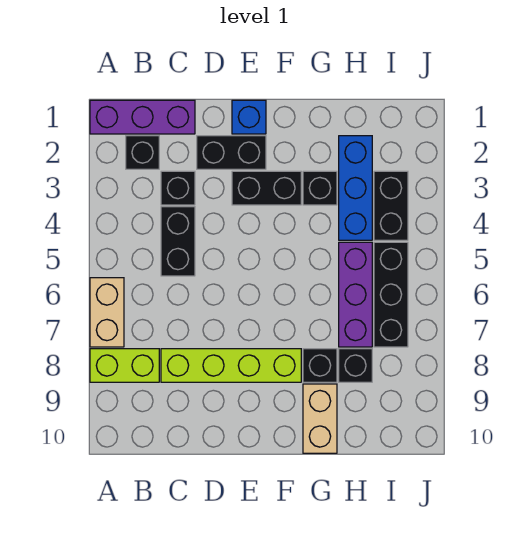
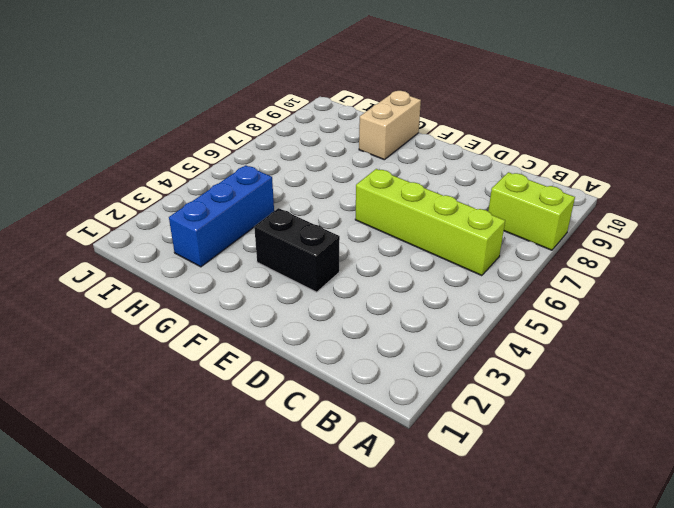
lime 1x4 brick [355,169,505,276] -> lime 1x4 brick moved to [161,349,301,382]
none -> purple 1x3 brick [90,100,195,134]
none -> tan 1x2 brick [90,278,124,347]
none -> black 1x1 brick [126,136,159,169]

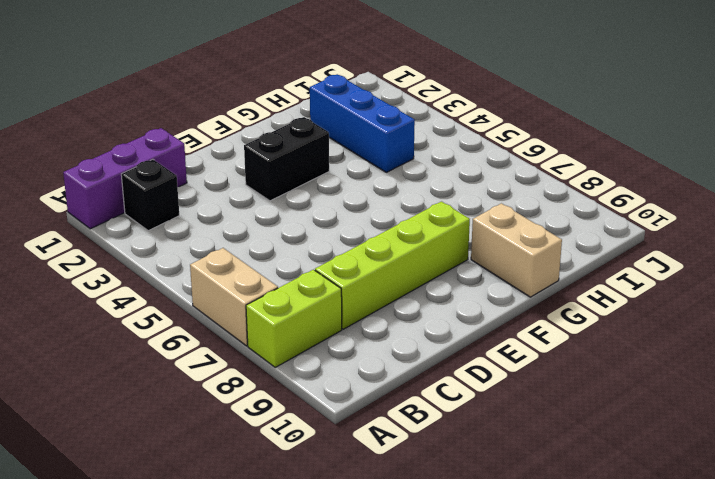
none -> black 1x1 brick [161,171,195,205]
none -> black 1x2 brick [161,207,195,276]
none -> black 1x2 brick [197,136,266,169]

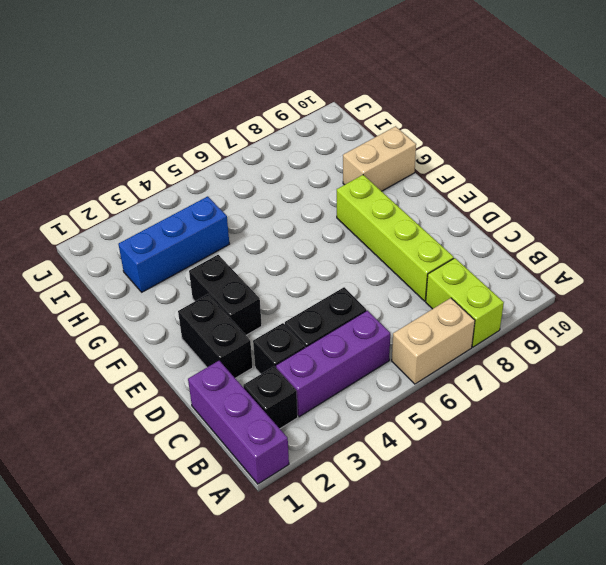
purple 1x3 brick [276,310,390,417] -> purple 1x3 brick moved to [339,242,372,347]
none -> blue 1x1 brick [232,100,266,134]
none -> black 1x1 brick [303,171,337,205]
none -> black 1x1 brick [303,349,337,382]

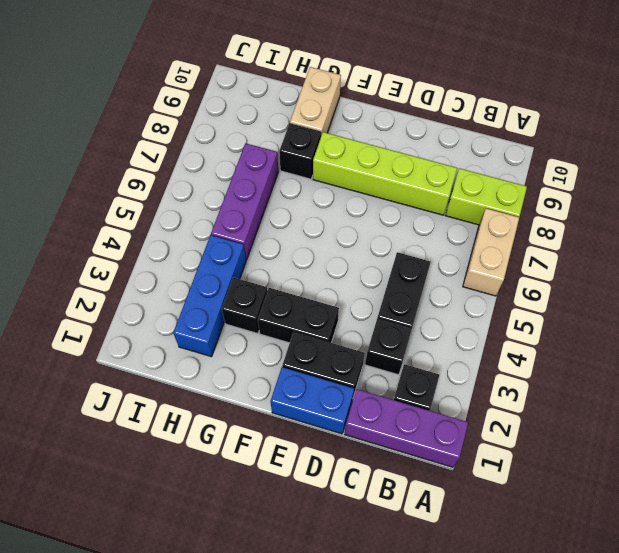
blue 1x2 brick [270,367,354,434] -> blue 1x1 brick [232,100,266,134]
none -> black 1x1 brick [339,349,372,382]
none -> black 1x2 brick [374,171,408,240]
none -> black 1x3 brick [374,242,408,347]

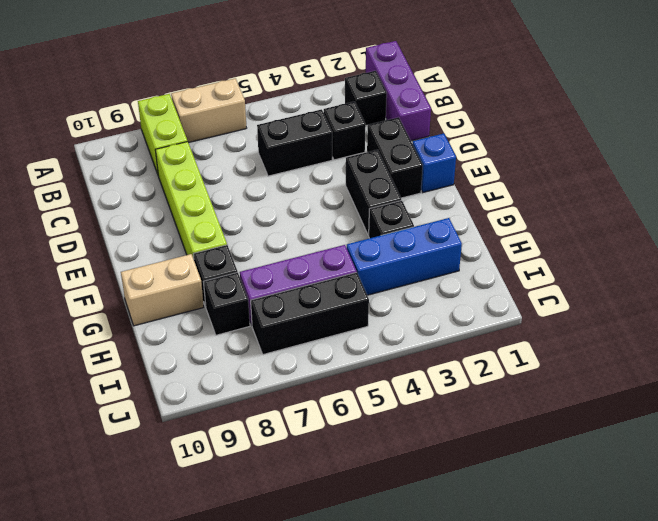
none -> black 1x2 brick [374,171,408,240]

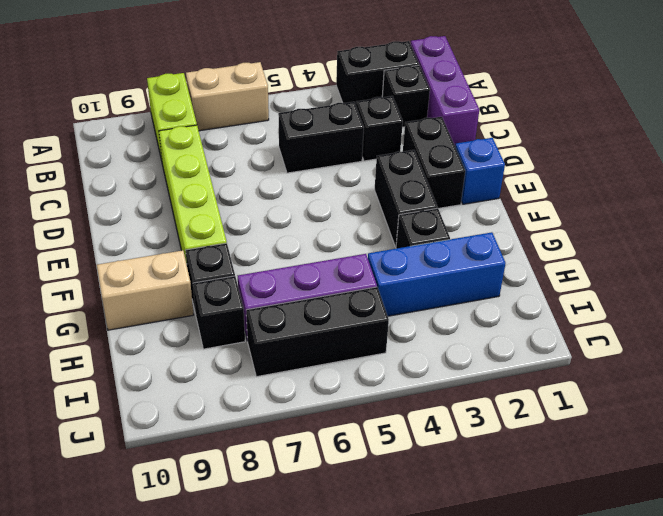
black 1x2 brick [336,41,419,105] -> black 1x2 brick moved to [374,171,408,240]

